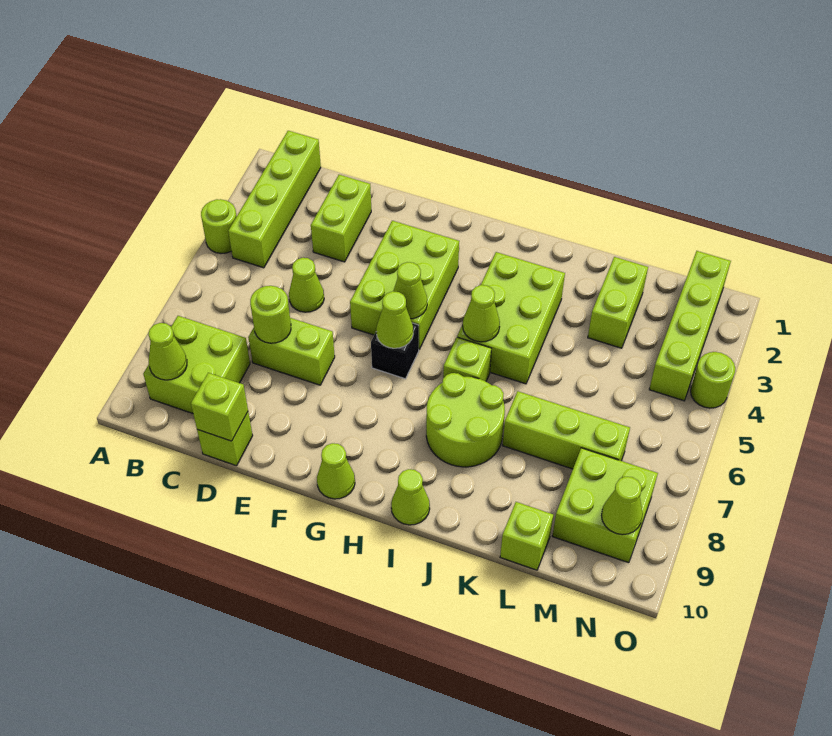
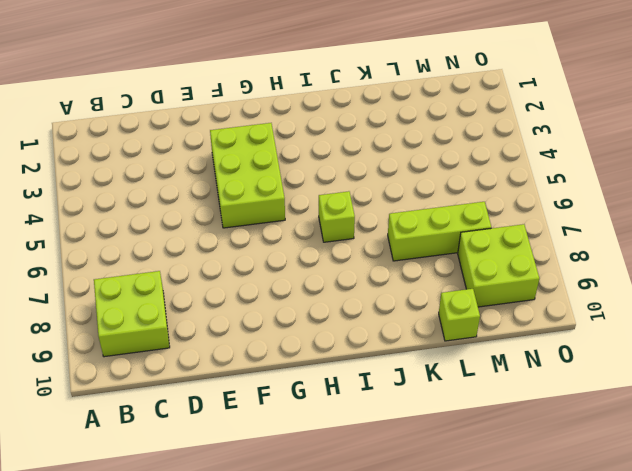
none -> lime 1x1 round brick [201,199,237,253]
none -> lime 1x4 brick [228,131,321,268]
none -> lime 1x2 brick [311,175,371,262]

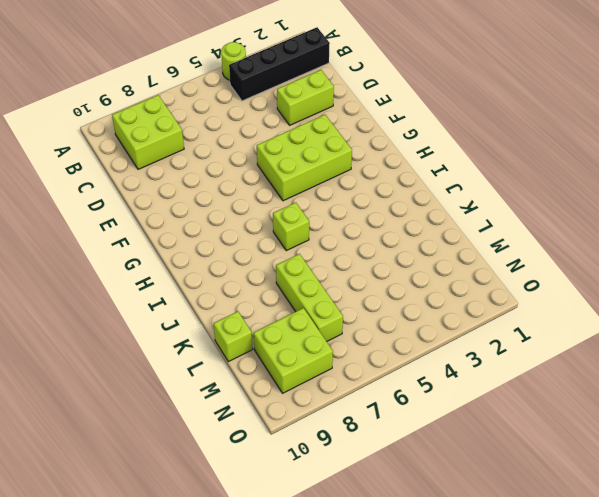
black 1x4 brick [229,27,330,101] -> lime 1x4 brick [228,131,321,268]
none -> lime 1x1 cone [289,258,324,312]
none -> lime 1x2 brick [248,318,335,385]
none -> lime 1x1 brick [197,412,253,466]

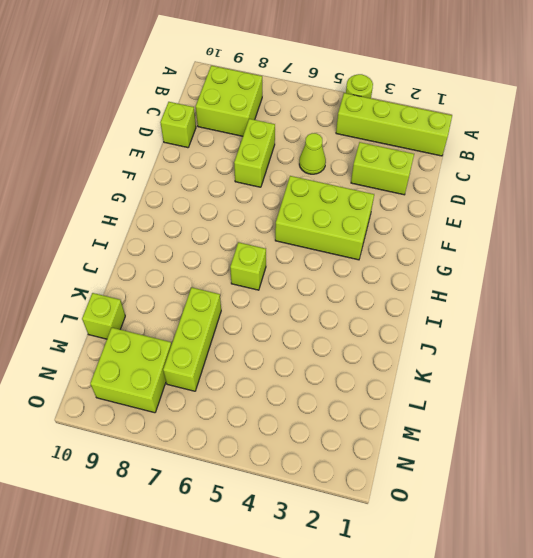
none -> black 1x1 brick [371,323,419,379]
none -> lime 1x1 cone [317,443,355,499]
none -> lime 2x3 brick [457,252,565,384]

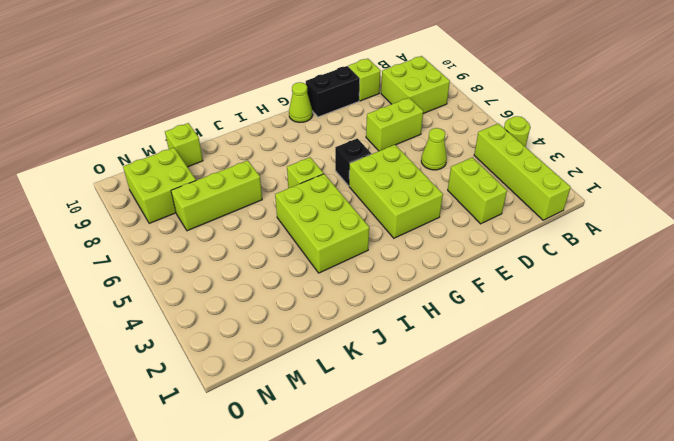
black 1x2 brick [306,66,360,117] -> none
none -> lime 2x2 round brick [426,373,505,467]
none -> lime 1x1 cone [391,469,430,525]
none -> lime 1x2 brick [588,257,648,348]

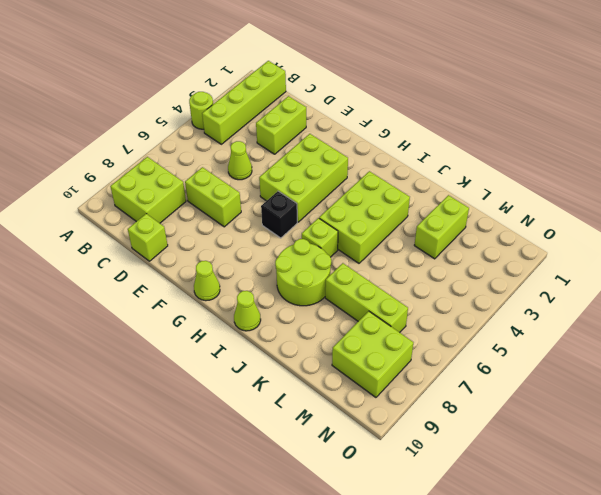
none -> lime 1x1 brick [500,502,553,570]
none -> lime 1x4 brick [649,251,731,401]
none -> lime 1x1 round brick [691,352,735,408]

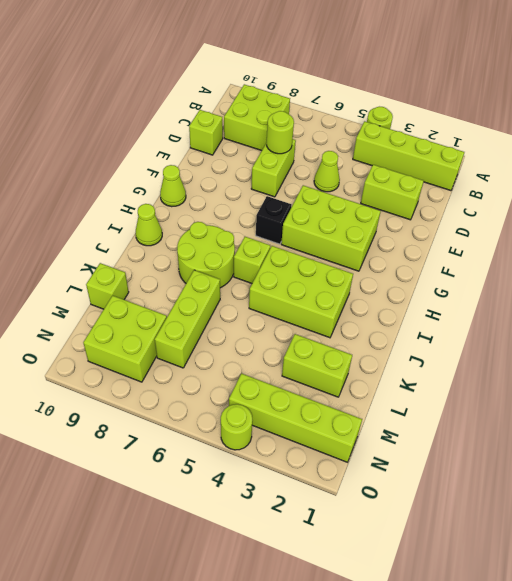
none -> lime 1x1 cone [148,323,187,380]
none -> lime 1x1 brick [191,373,248,441]
none -> lime 1x1 cone [393,262,427,319]

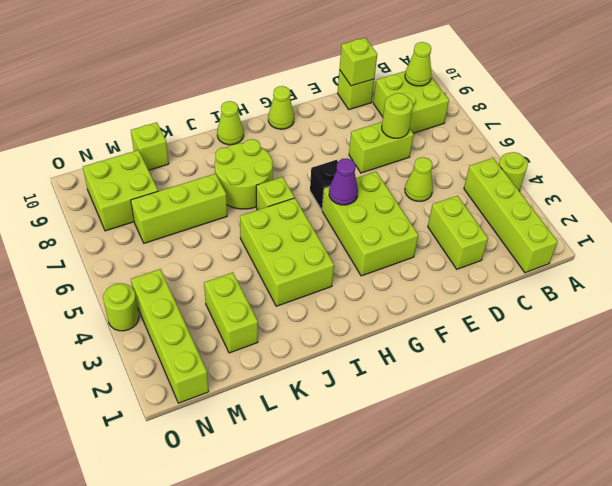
purple 1x1 cone [329,158,358,205] -> lime 1x1 cone [393,262,427,319]
none -> lime 1x1 cone [376,291,413,348]
none -> lime 1x1 cone [463,285,500,342]
none -> lime 1x1 cone [601,477,643,535]

